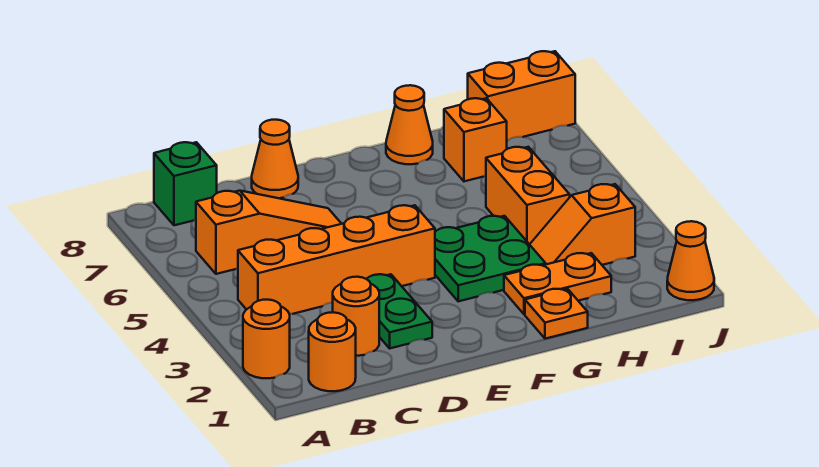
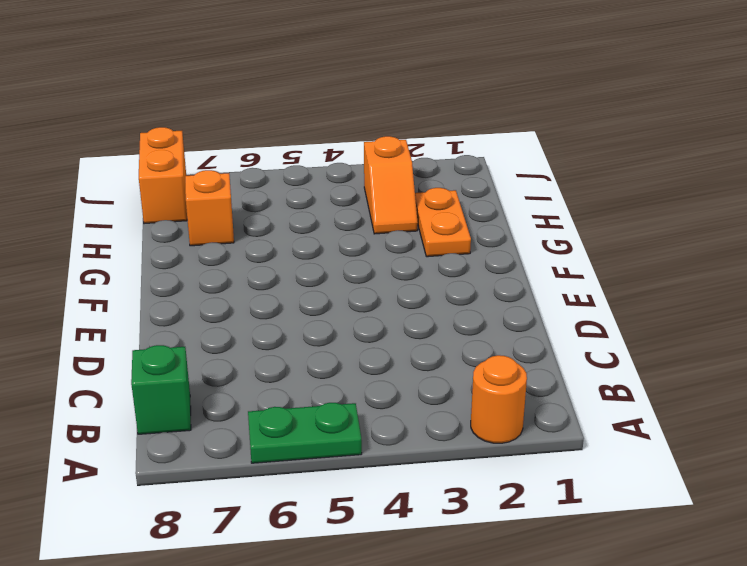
green 1x2 plate [248,403,362,463] -> green 1x2 plate moved to [367,274,432,348]
none -> orange 1x1 round brick [309,312,356,391]
none -> orange 1x4 brick [238,205,435,314]
none -> orange 1x3 slope [196,191,341,274]

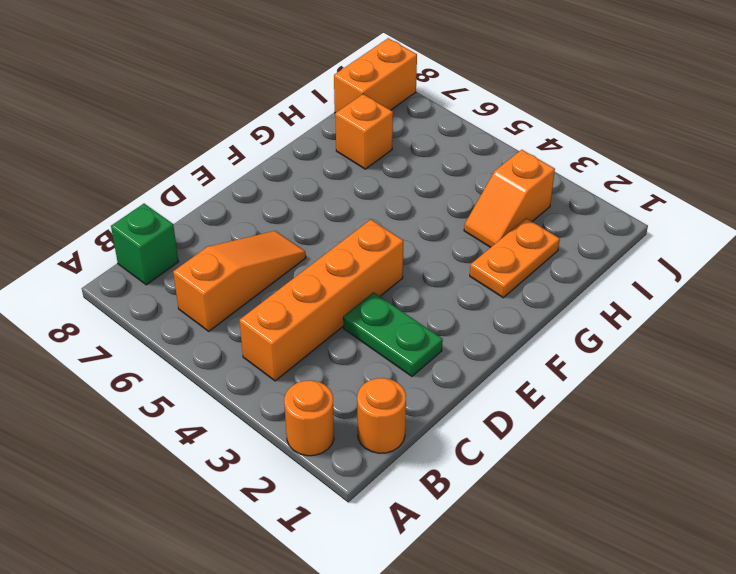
none -> orange 1x1 round brick [333,277,379,356]
none -> orange 1x1 cone [252,120,298,198]
none -> green 2x2 plate [435,216,546,301]

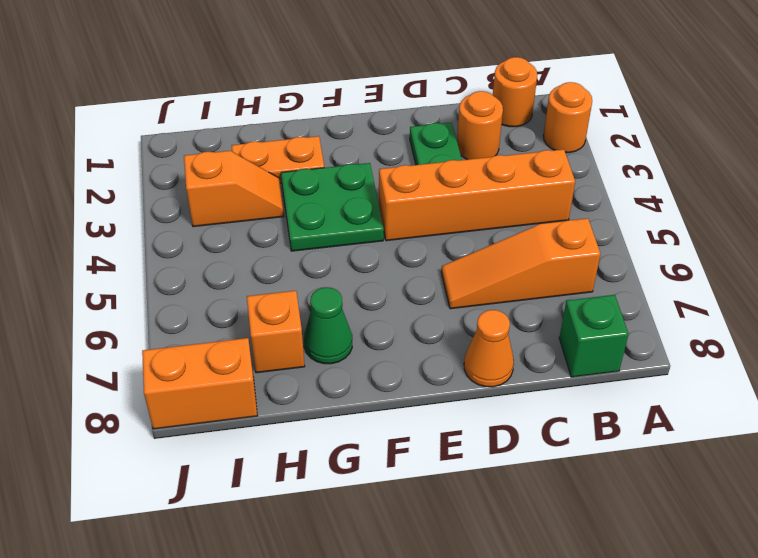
green 1x1 cone [304,287,352,364] -> none
none -> orange 1x1 plate [525,289,588,339]
none -> orange 1x1 cone [386,85,433,164]
none -> orange 1x2 brick [486,147,570,244]

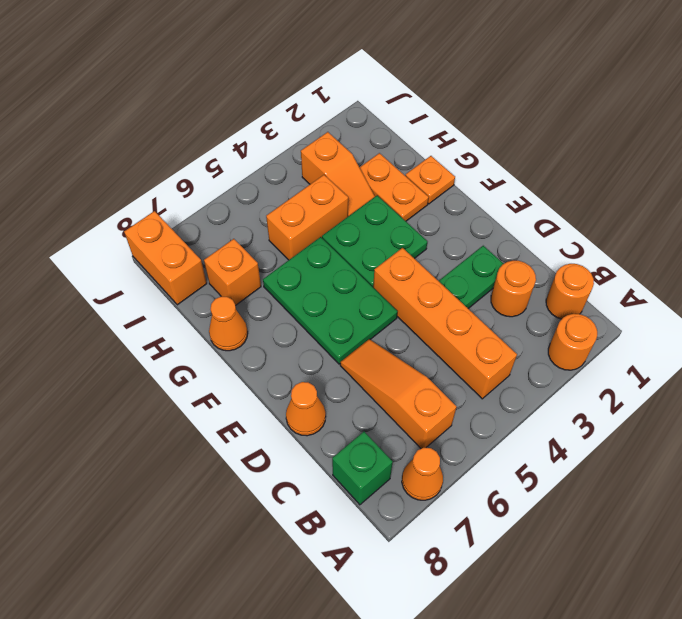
orange 1x1 cone [402,448,443,500] -> orange 1x1 cone moved to [667,221,714,300]
green 2x3 plate [263,237,398,364] -> none

